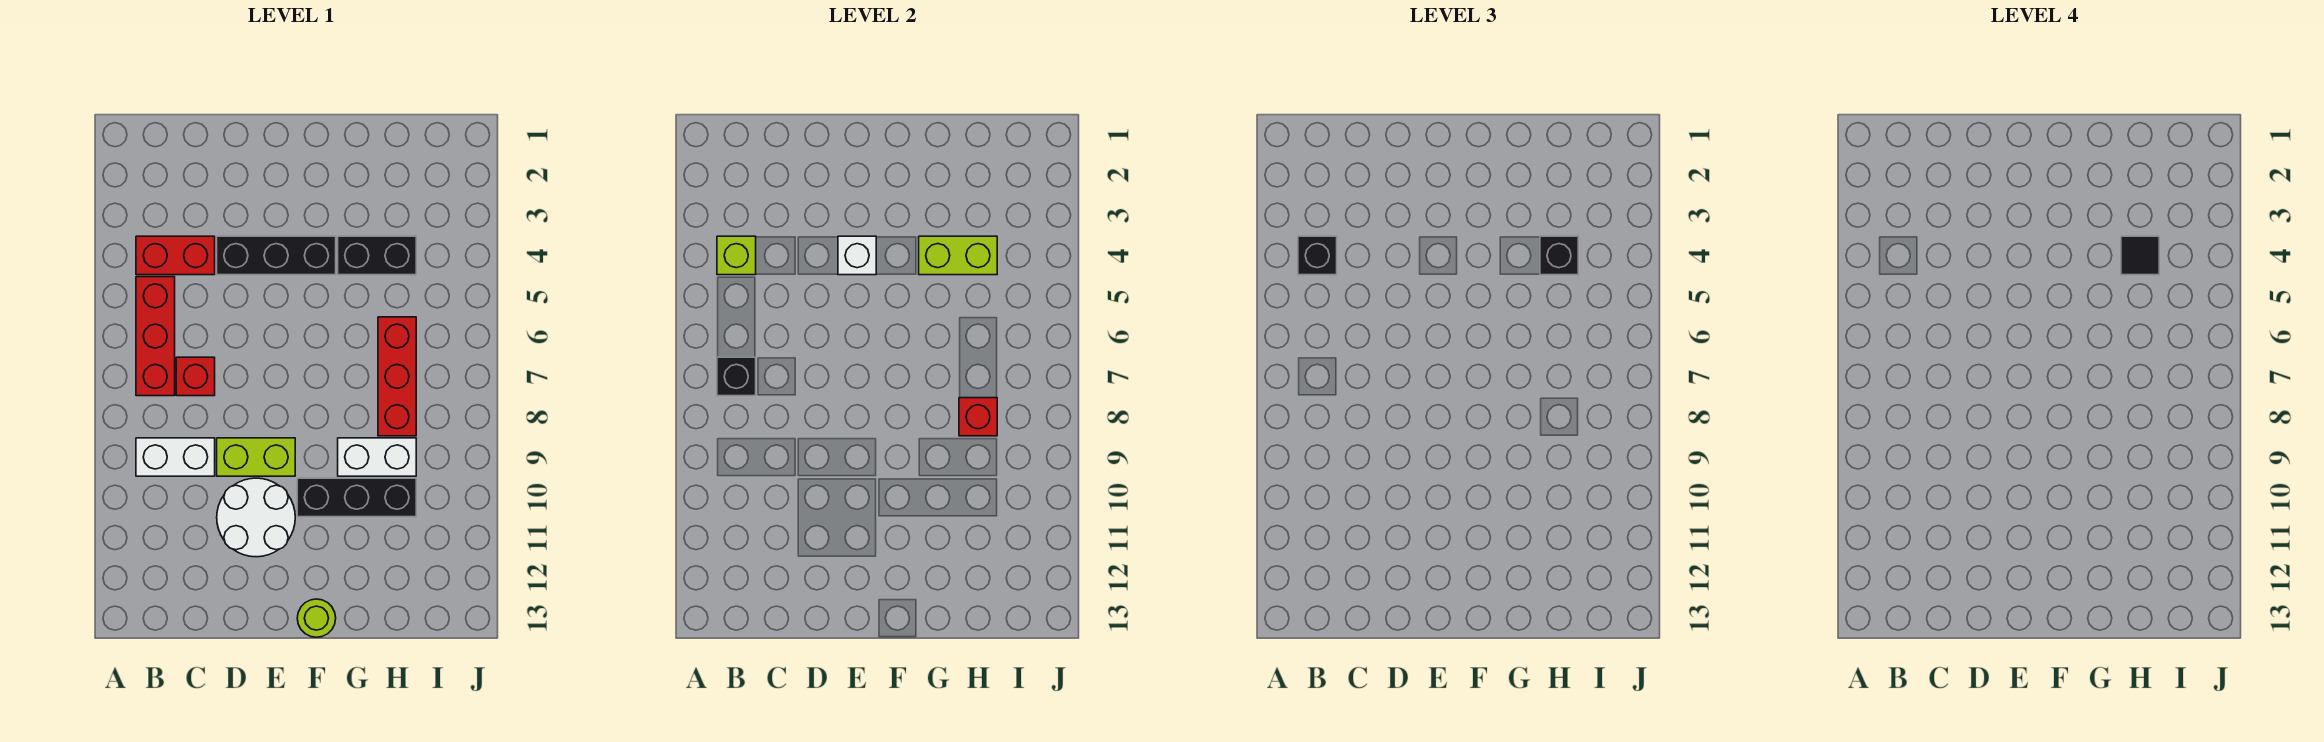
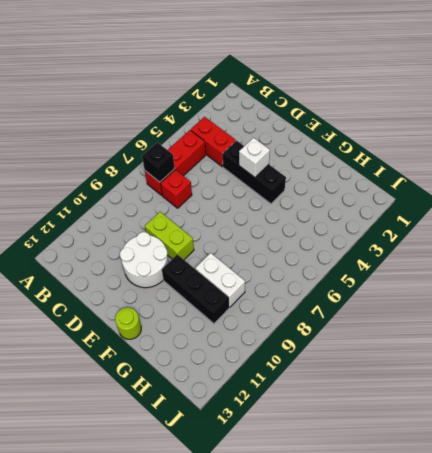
none -> white 1x2 brick [136,438,215,476]
none -> black 1x2 brick [338,236,416,275]
none -> red 1x3 brick [378,317,416,436]

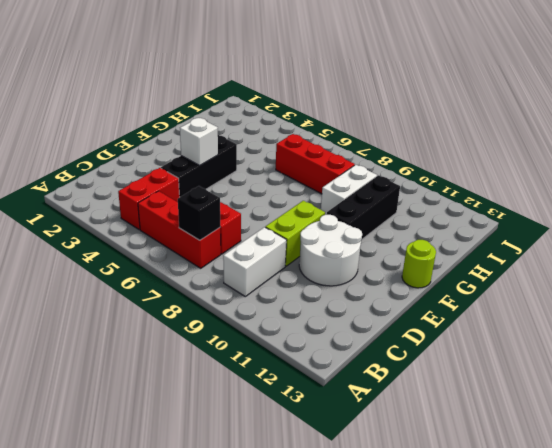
none -> black 1x2 brick [338,236,416,275]
none -> lime 1x1 brick [717,236,756,275]
none -> lime 1x2 brick [919,236,997,275]

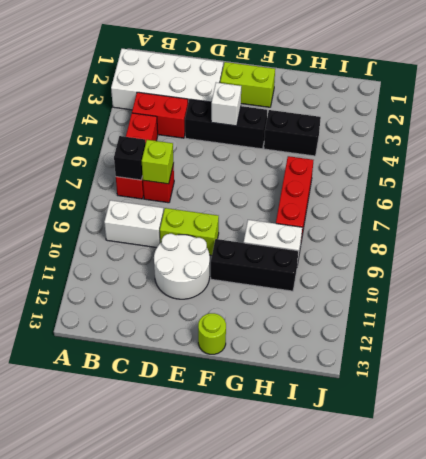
white 2x4 brick [111,49,223,110] -> none
lime 1x1 brick [142,140,174,184] -> lime 1x1 brick moved to [717,236,756,275]
lime 1x2 brick [220,62,275,107] -> lime 1x2 brick moved to [919,236,997,275]
none -> red 1x1 brick [959,398,997,436]
none -> black 1x1 brick [1298,236,1337,275]
none -> black 1x1 brick [1540,236,1578,275]

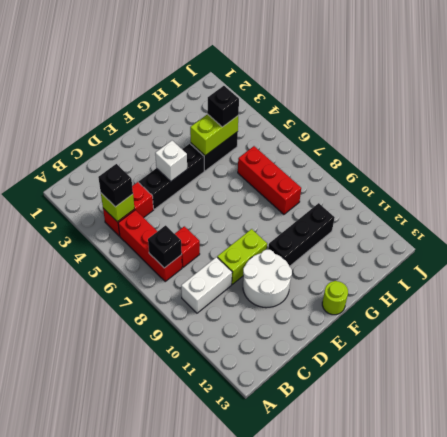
none -> white 1x2 brick [338,438,416,476]
none -> red 1x1 brick [959,398,997,436]
none -> black 1x1 tile [2121,236,2159,275]

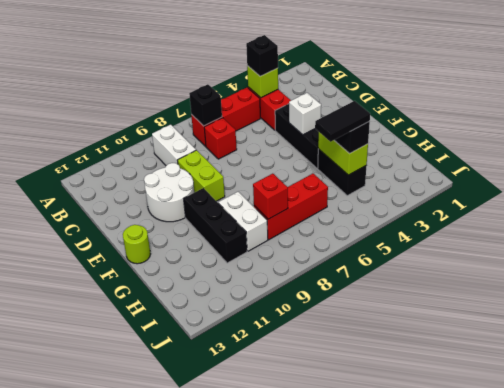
black 1x2 tile [315,101,370,142] -> black 1x1 tile [2121,236,2159,275]

